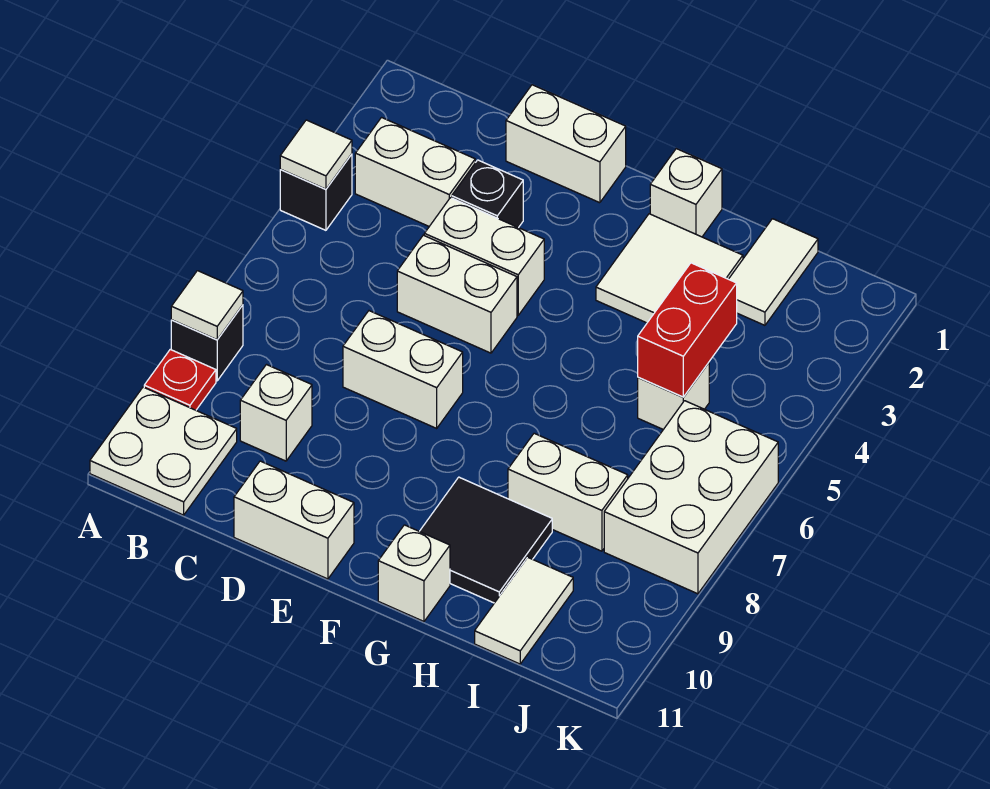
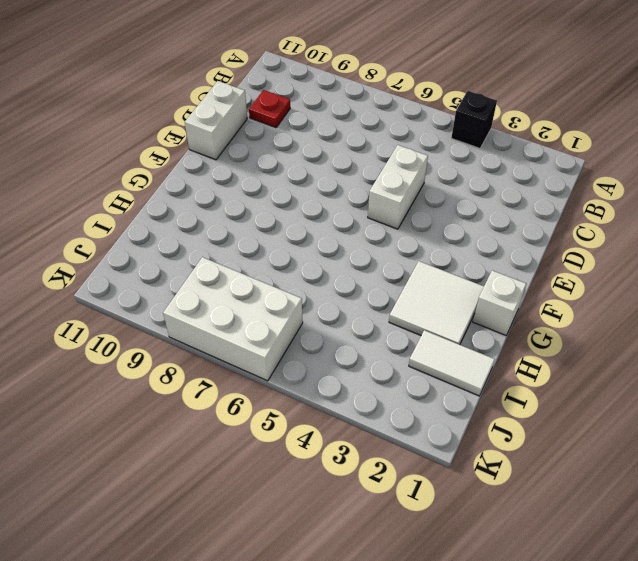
red 1x1 plate [249,90,290,128] -> red 1x1 plate moved to [144,350,216,410]
none -> black 1x1 brick [171,305,243,381]
none -> white 2x2 plate [90,387,237,515]
none -> white 1x2 brick [355,118,475,226]

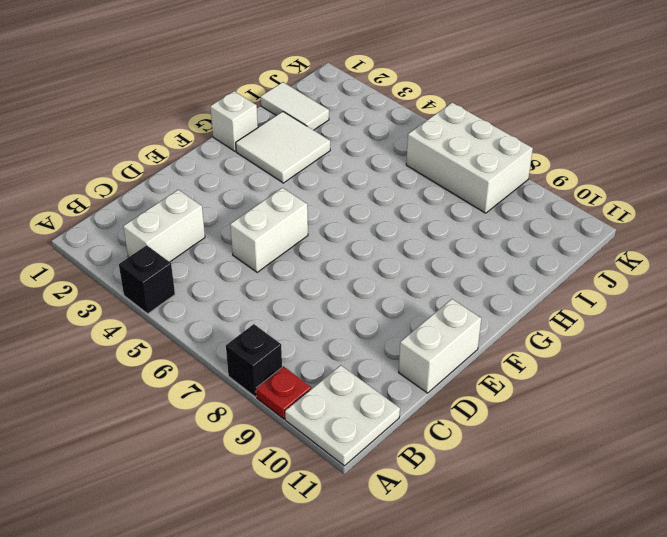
none -> white 1x1 brick [240,365,312,461]
none -> white 1x2 brick [506,85,626,203]
none -> black 1x1 brick [452,160,523,228]

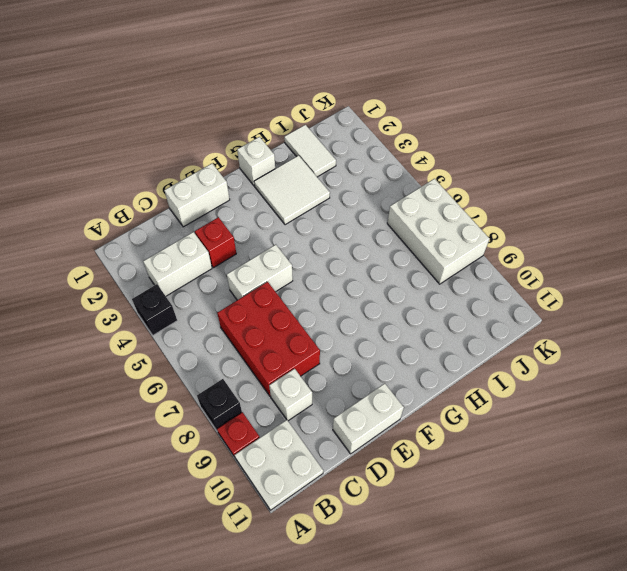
red 2x3 brick [217,282,320,396] -> white 1x2 brick [343,311,463,428]
red 1x1 brick [195,217,236,268] -> black 1x1 brick [452,160,523,228]
none -> white 1x2 brick [424,198,544,315]
none -> black 2x2 tile [420,477,552,603]
none -> white 1x1 brick [378,525,450,621]

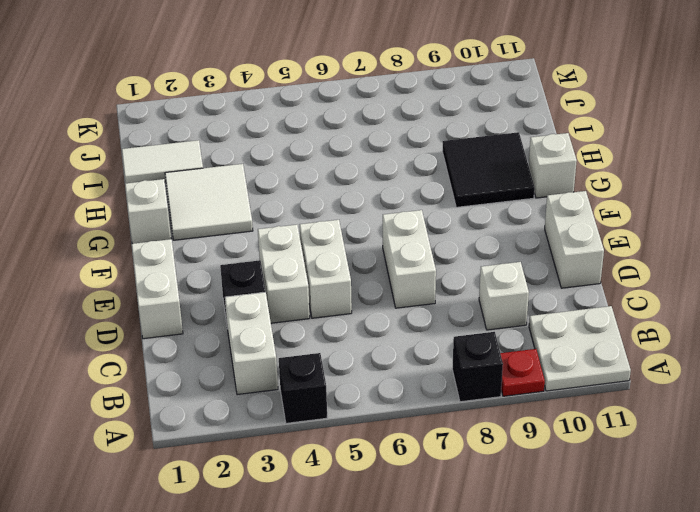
none -> white 1x2 brick [508,433,628,551]
none -> white 1x1 brick [638,363,709,430]
none -> white 1x2 tile [475,558,573,664]

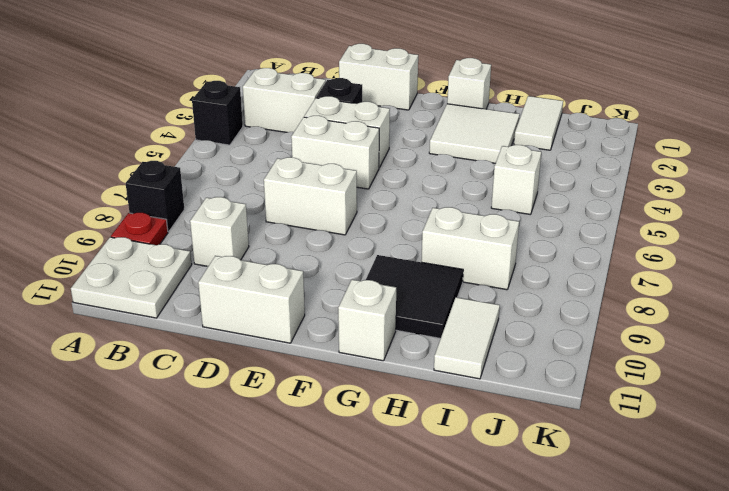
none -> white 2x3 brick [604,401,778,594]
none -> white 1x1 tile [280,120,352,189]
none -> white 1x1 tile [171,271,243,340]

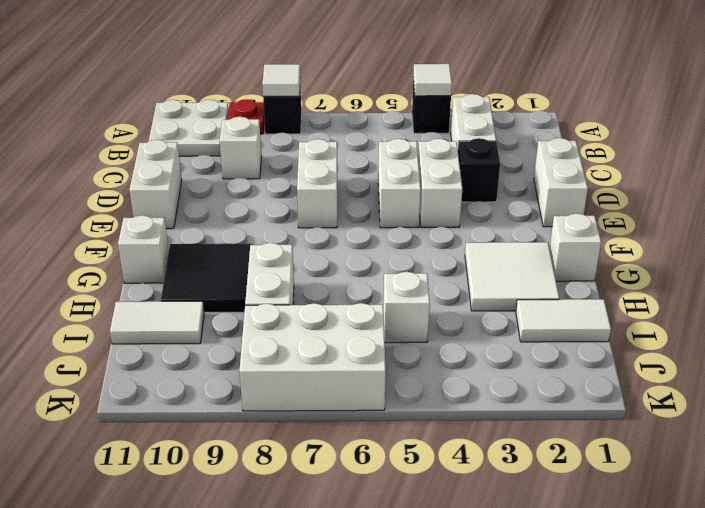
none -> red 1x2 brick [638,263,737,397]

